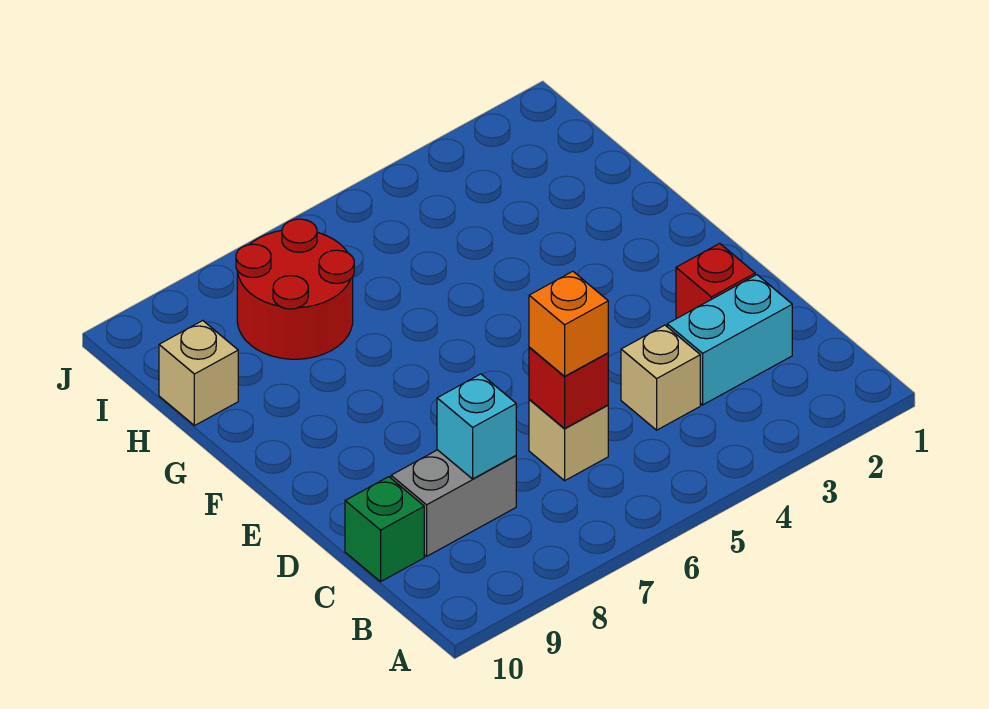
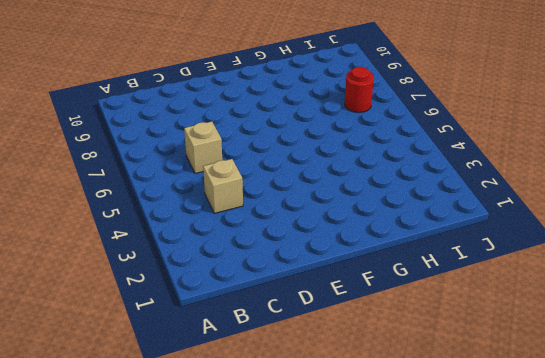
red 1x1 round brick [345,67,374,113] -> red 2x2 round brick [236,219,354,359]
none -> cyan 1x2 brick [667,275,792,405]
none -> grey 1x2 brick [391,450,516,556]

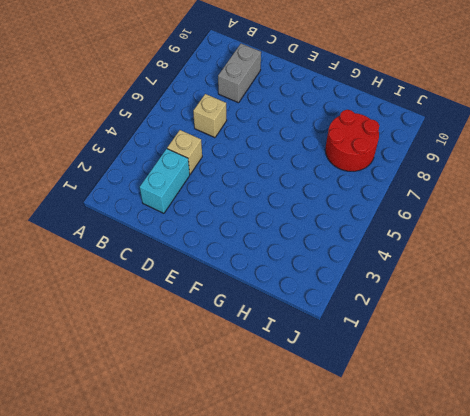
none -> green 1x1 brick [345,477,424,582]
none -> red 1x1 brick [676,243,755,319]

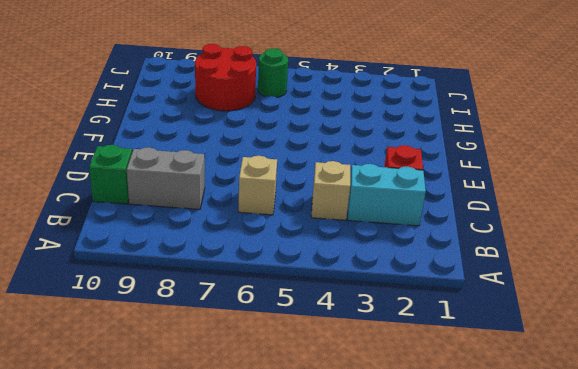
green 1x1 round brick [258,48,288,98] -> none
none -> tan 1x1 brick [159,321,238,426]
none -> red 1x1 brick [529,347,608,428]

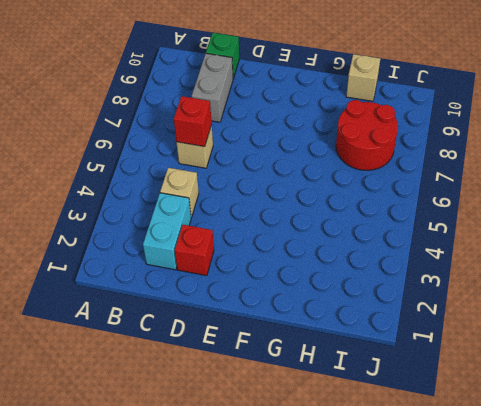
none -> cyan 1x1 brick [437,374,516,479]
none -> orange 1x1 brick [529,271,608,376]

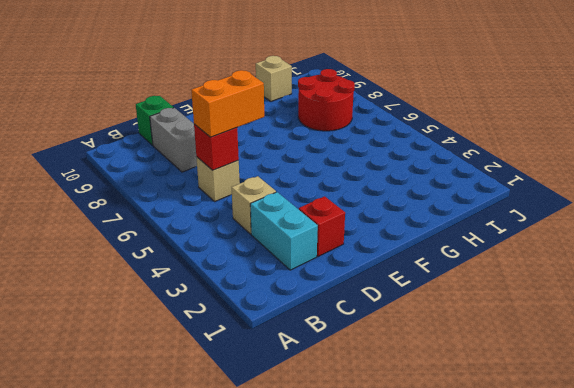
orange 1x2 brick [191,70,264,137] -> orange 1x1 brick [529,271,608,376]
none -> cyan 1x1 brick [437,374,516,479]

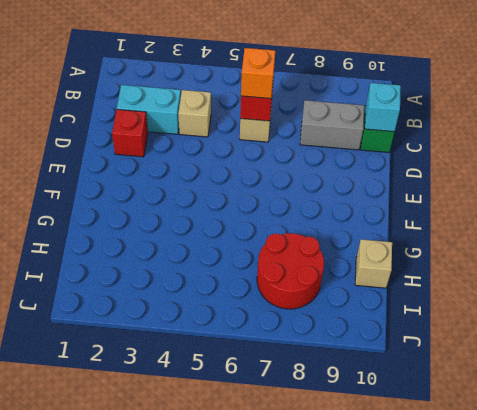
cyan 1x1 brick [365,83,401,132] -> cyan 1x1 brick moved to [437,374,516,479]

